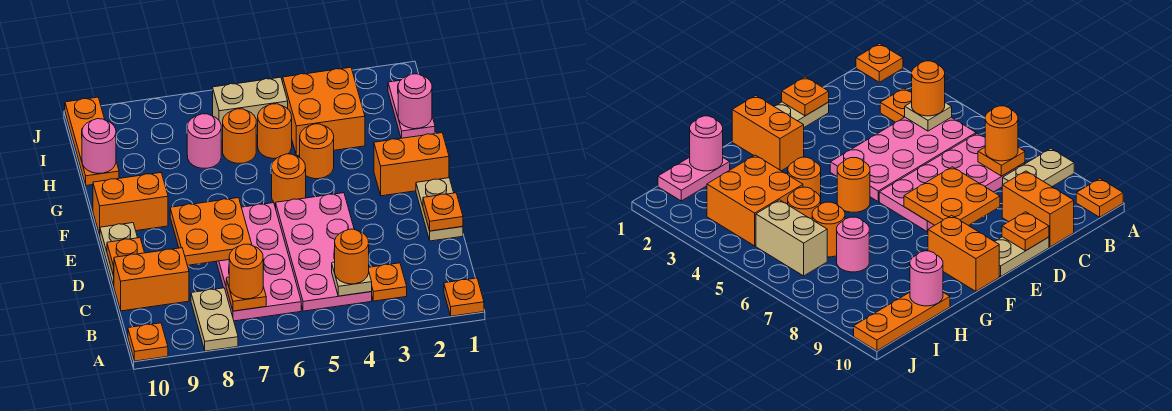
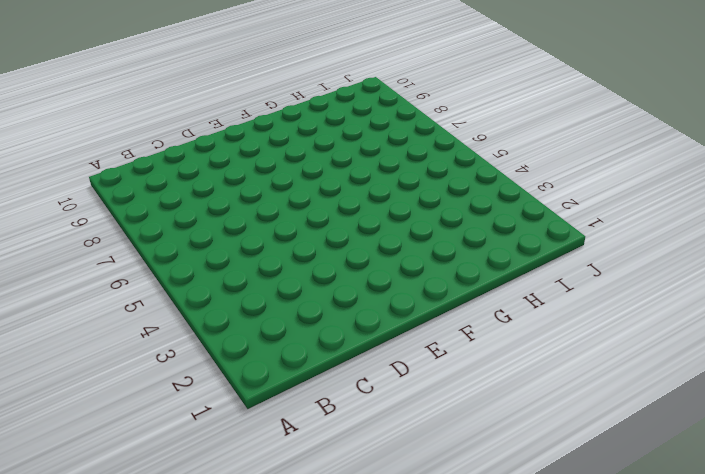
none -> orange 1x1 plate [444,278,484,316]
none -> tan 1x2 plate [191,288,238,351]
none -> orange 1x1 plate [128,323,168,361]

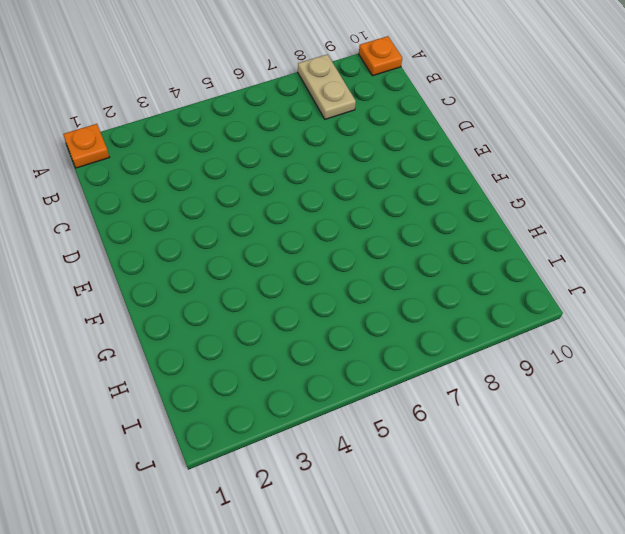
none -> orange 1x1 plate [369,263,407,301]
none -> pink 2x4 plate [276,193,372,311]
none -> pink 2x4 plate [216,203,301,321]

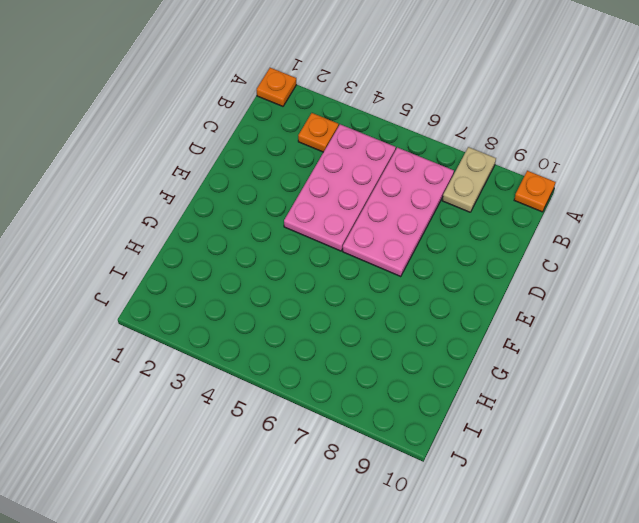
none -> orange 1x2 brick [114,248,189,311]
none -> tan 1x2 plate [416,178,463,241]
none -> tan 1x2 plate [100,223,138,285]

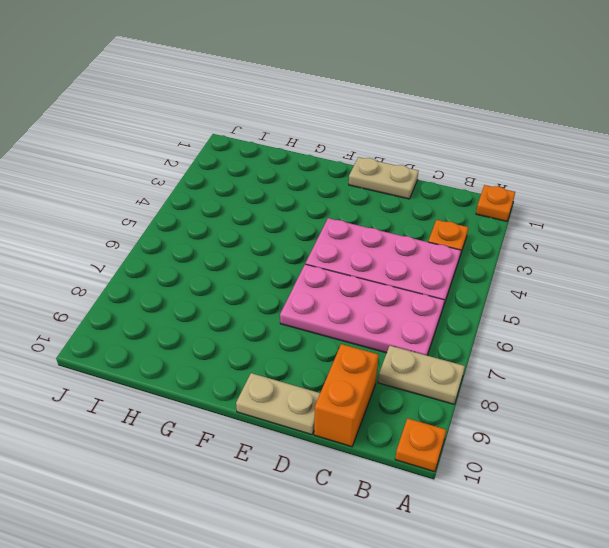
none -> orange 1x2 brick [374,133,449,196]
none -> orange 1x1 round brick [272,154,306,204]
none -> orange 1x2 brick [93,173,168,235]

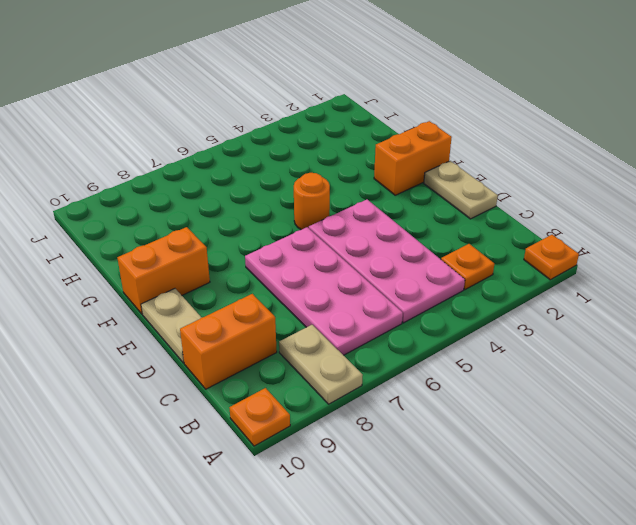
none -> orange 1x1 round brick [300,124,334,179]
none -> pink 1x2 plate [388,80,435,138]
none -> orange 2x2 brick [283,67,365,156]

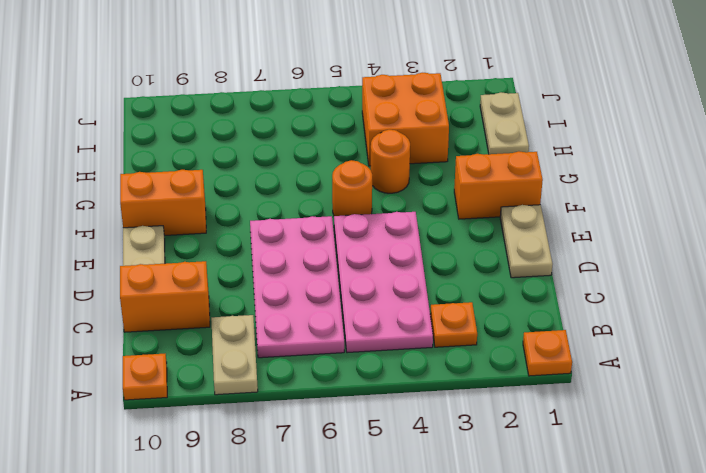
tan 1x2 plate [480,92,529,154] -> pink 1x2 plate [388,80,435,138]
none -> orange 1x1 round brick [258,104,292,159]
none -> orange 1x1 round brick [223,109,256,163]
none -> pink 1x1 round brick [187,114,221,168]

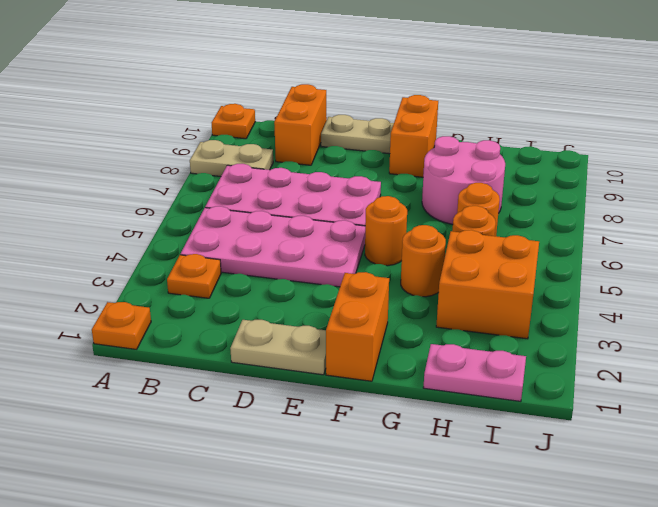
pink 2x2 round brick [422,136,505,224] -> pink 1x1 round brick [187,114,221,168]
none -> orange 1x3 plate [65,97,119,186]
none -> tan 1x2 brick [213,77,288,140]
none -> tan 1x1 plate [332,262,372,296]

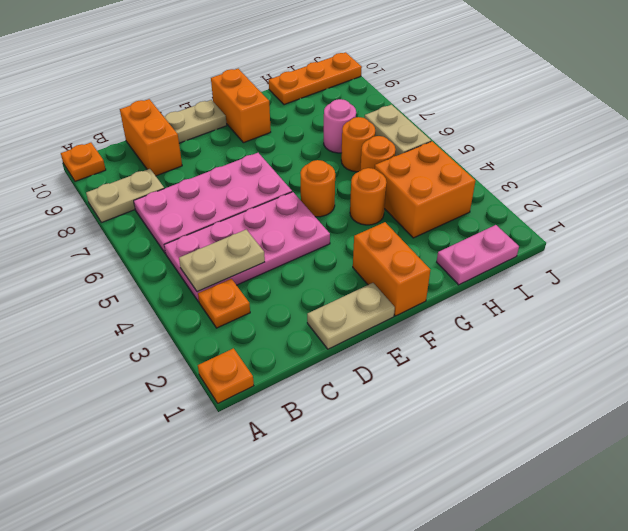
tan 1x2 plate [179,230,265,292] -> tan 1x1 plate [332,262,372,296]
none -> orange 1x1 plate [226,277,266,311]
none -> orange 1x1 plate [423,193,463,231]
none -> orange 2x2 plate [170,198,252,265]

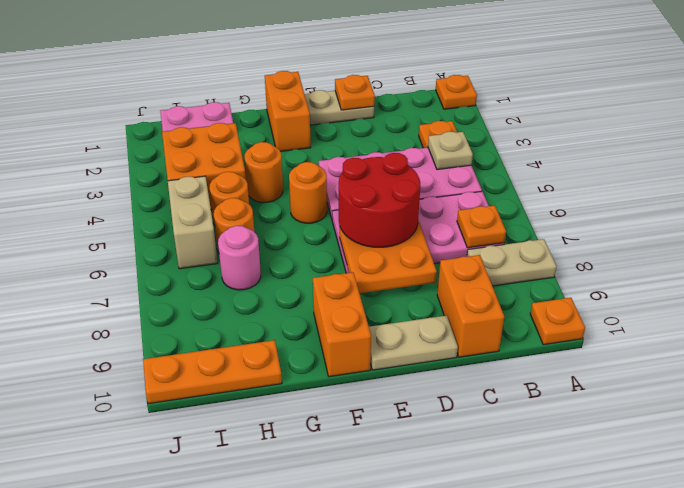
red 2x2 round brick [339,153,420,247] -> none
none -> orange 1x1 plate [107,238,144,276]
none -> pink 1x1 round brick [398,74,432,129]
none -> pink 1x1 round brick [82,119,116,173]

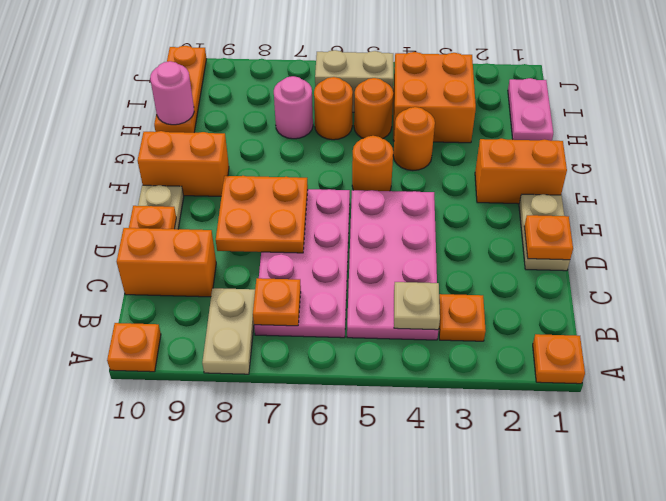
none -> pink 1x1 round brick [398,74,432,129]
none -> orange 1x1 round brick [335,229,369,284]
none -> orange 1x1 round brick [229,244,263,299]

